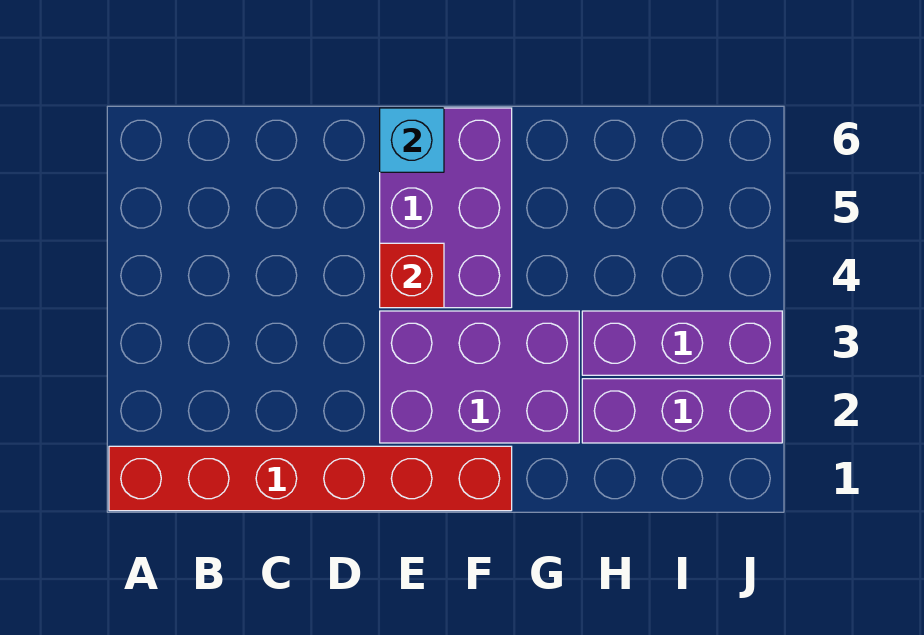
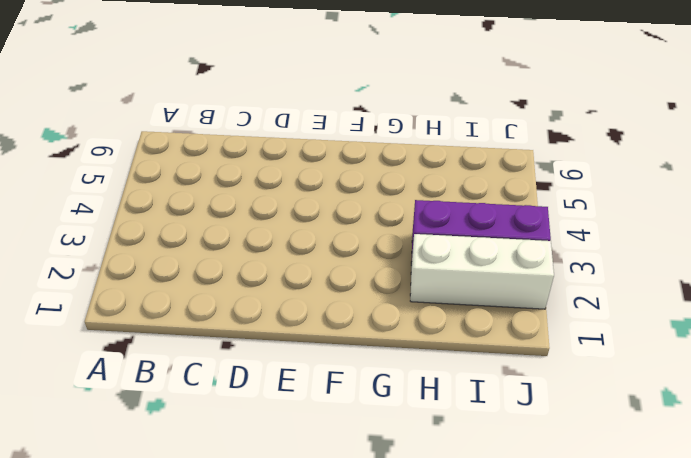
white 1x3 brick [410,234,554,309] -> purple 1x3 brick [582,379,782,443]
none -> red 1x6 brick [109,446,512,511]
none -> purple 2x3 brick [380,311,579,443]

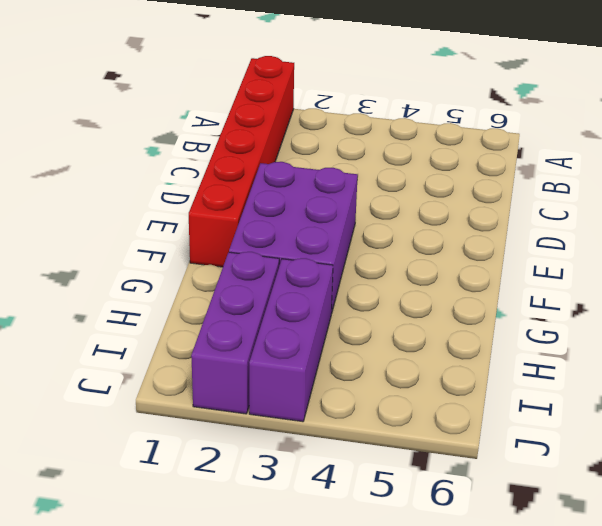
none -> purple 2x3 brick [380,108,512,308]
none -> red 1x1 brick [380,243,444,308]

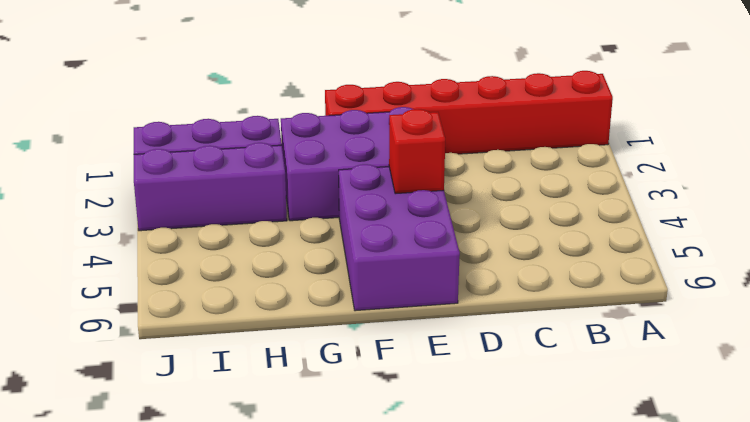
none -> cyan 1x1 brick [380,108,444,172]

